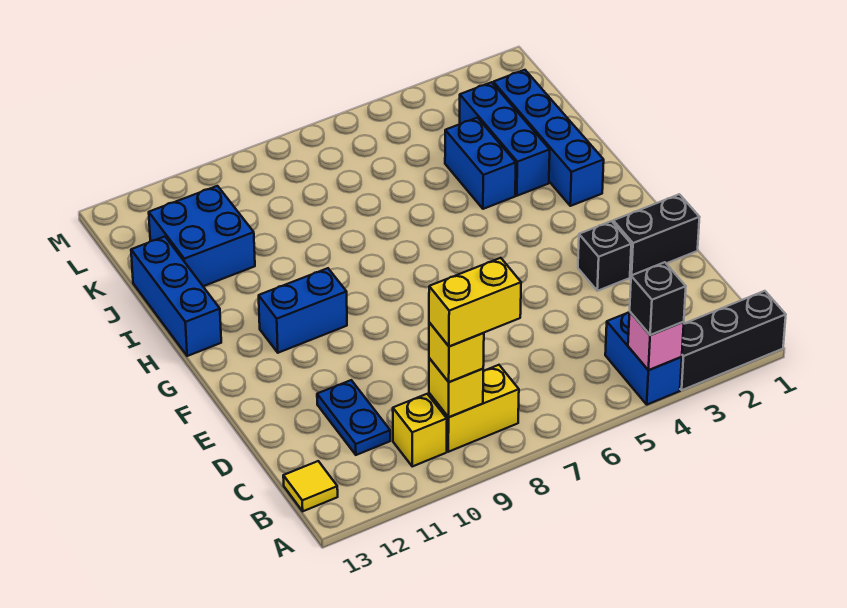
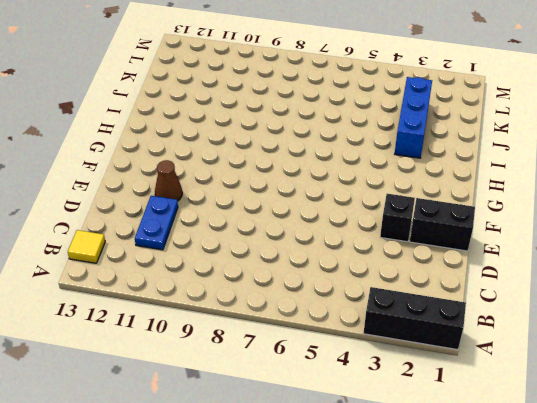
brown 1x1 cone [155,160,182,201] -> none
none -> blue 1x2 brick [605,313,682,405]
none -> yellow 1x2 brick [429,365,519,452]
none -> yellow 1x1 brick [393,394,447,466]

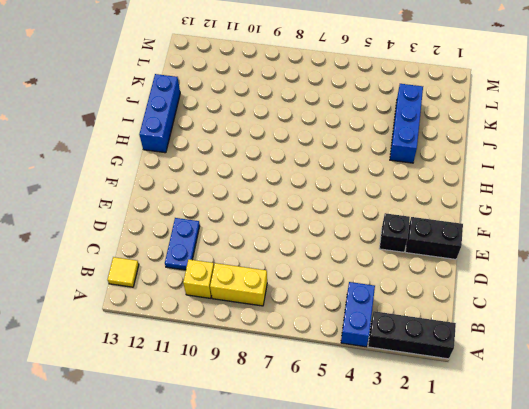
none -> blue 1x2 brick [259,268,347,353]
none -> blue 1x4 brick [493,70,604,206]
none -> blue 1x2 brick [445,118,516,209]

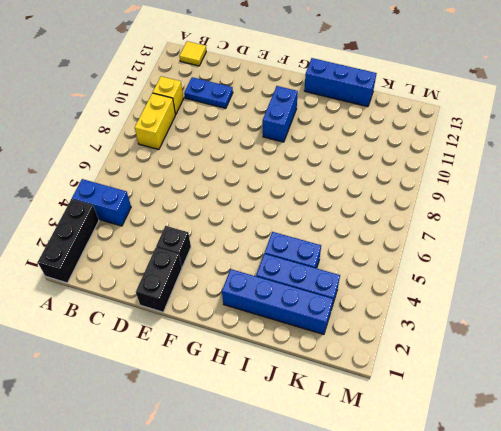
none -> blue 2x2 brick [149,186,255,286]
none -> pink 1x1 brick [628,312,684,370]
none -> yellow 1x1 brick [429,358,483,417]

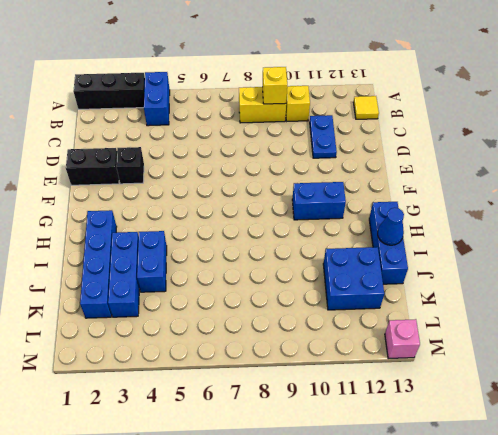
blue 1x1 cone [378,208,404,245] -> none
pink 1x1 brick [385,319,420,359] -> pink 1x1 brick moved to [628,312,684,370]
none -> black 1x1 brick [630,262,686,335]
none -> yellow 1x1 brick [429,323,484,382]
none -> yellow 1x2 brick [429,258,521,347]

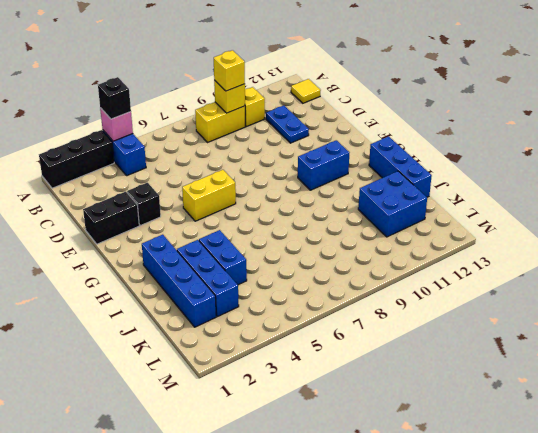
yellow 1x2 brick [182,170,236,221] -> yellow 1x2 brick moved to [429,258,521,347]

